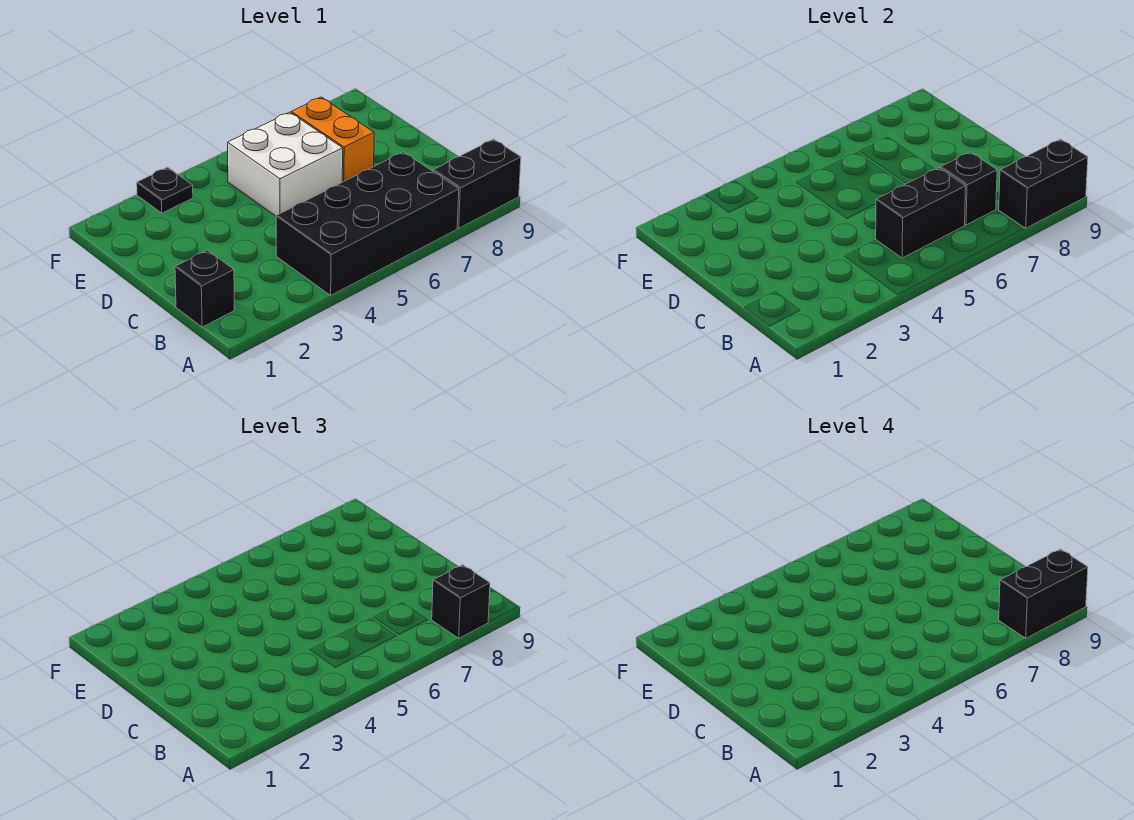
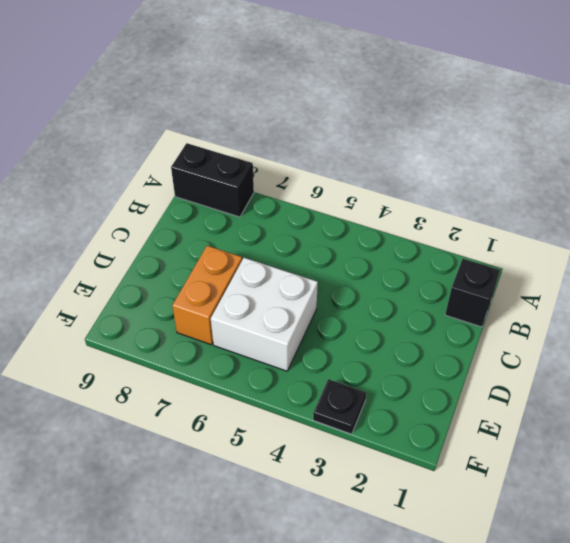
none -> black 2x4 brick [276,152,459,295]
none -> black 1x2 brick [999,139,1088,228]

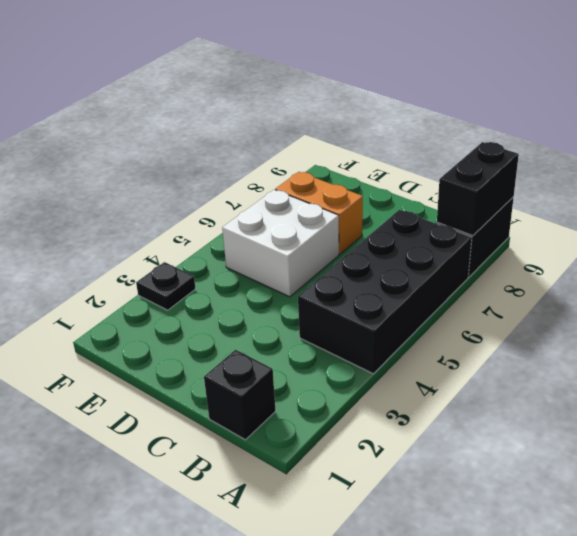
none -> black 1x2 brick [876,168,966,258]
none -> black 1x1 brick [940,152,997,225]

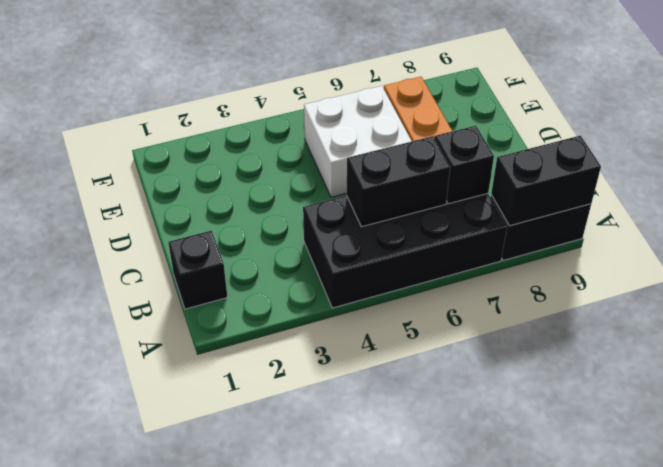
none -> black 1x1 plate [137,167,193,213]
none -> black 1x1 brick [432,565,490,638]

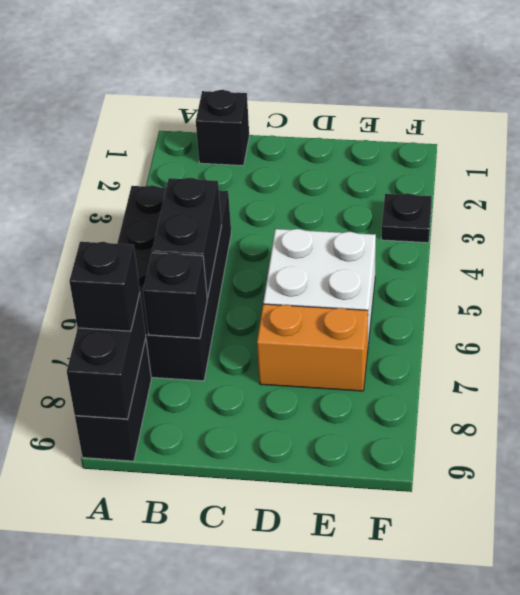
none -> black 1x2 brick [999,549,1088,638]

